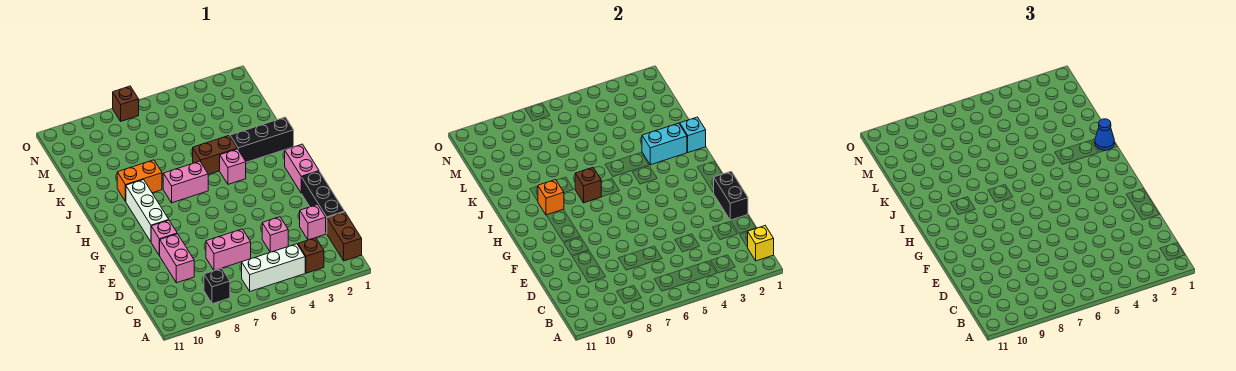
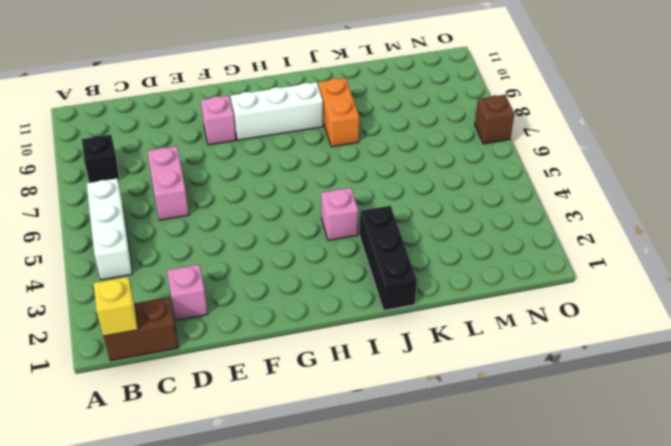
none -> brown 1x1 brick [298,238,324,273]
none -> black 1x3 brick [302,171,345,233]
none -> pink 1x1 brick [262,217,288,252]

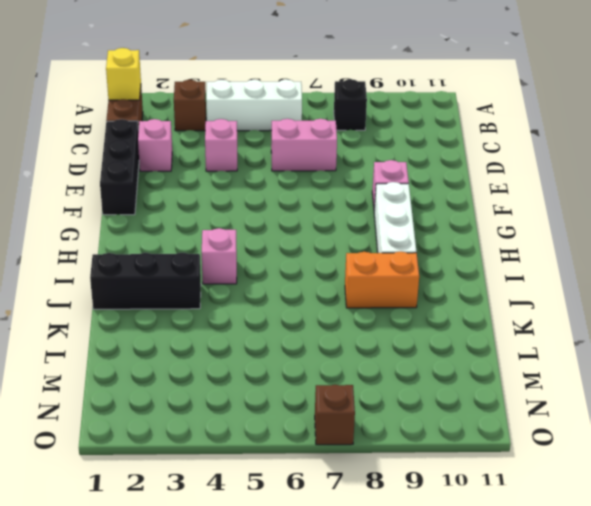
none -> pink 1x2 brick [159,234,194,283]
none -> pink 1x2 brick [285,144,319,193]
none -> pink 1x2 brick [163,161,208,203]

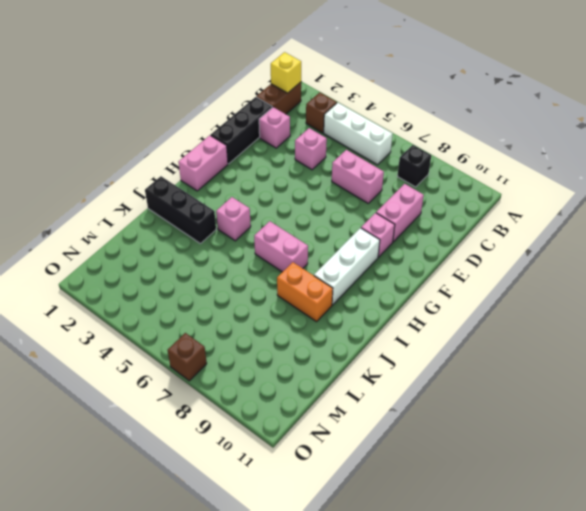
none -> brown 1x2 brick [193,136,237,175]
none -> black 1x2 brick [714,171,748,220]
none -> brown 1x1 brick [575,168,601,203]

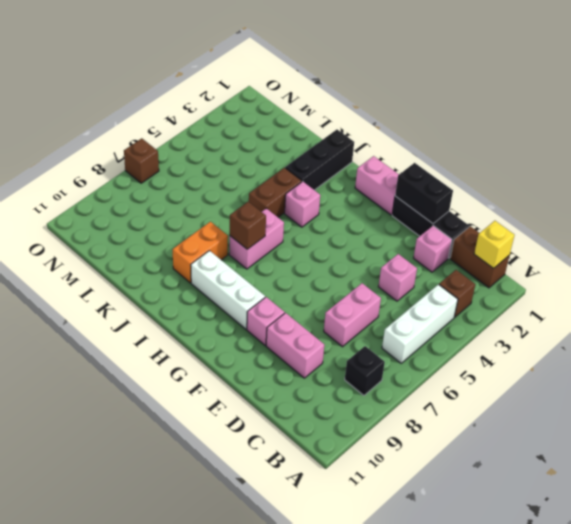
none -> orange 1x1 brick [538,180,564,215]
none -> cyan 1x1 brick [680,117,706,152]
none -> cyan 1x2 brick [642,123,687,165]

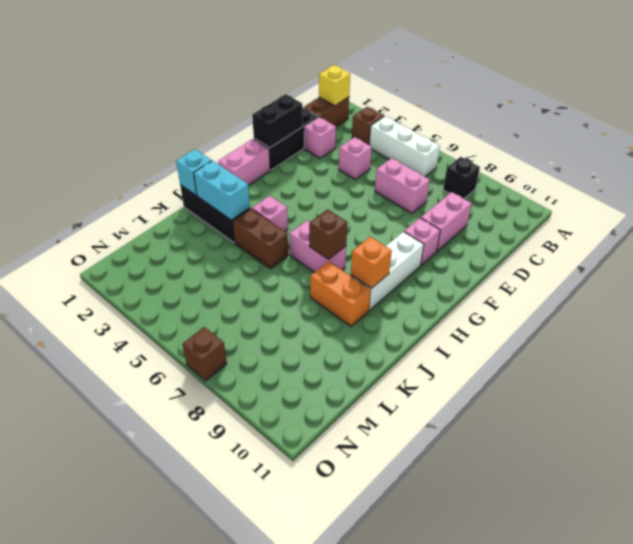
none -> blue 1x1 cone [1095,119,1114,150]

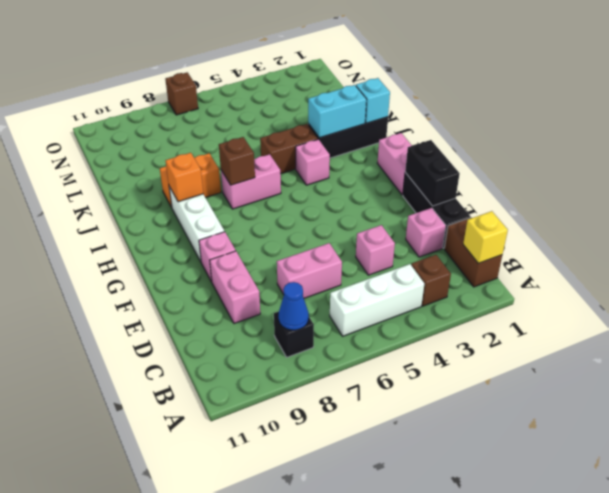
blue 1x1 cone [279,282,309,330] -> blue 1x1 cone moved to [1095,119,1114,150]

